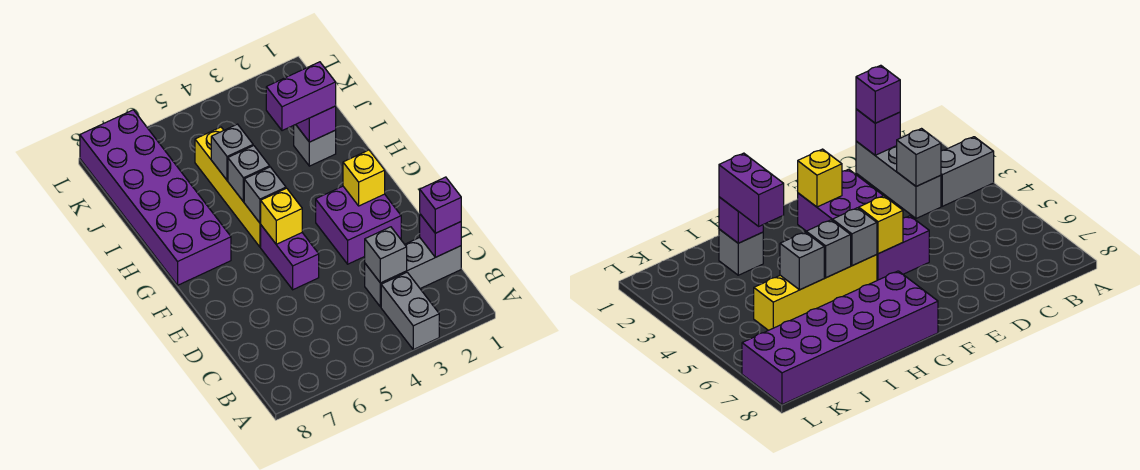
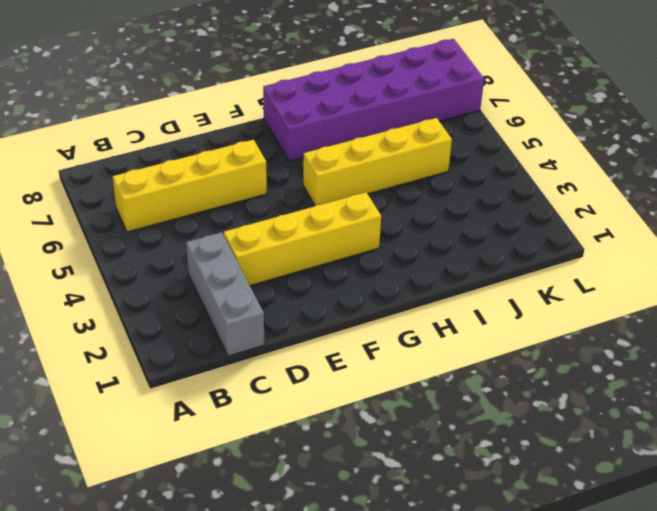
yellow 1x4 brick [113,140,267,232] -> none
yellow 1x4 brick [224,192,381,286] -> purple 2x2 brick [316,186,401,264]
none -> grey 1x2 brick [381,272,439,350]
none -> purple 1x2 brick [261,225,319,290]
none -> grey 1x1 brick [294,125,336,166]

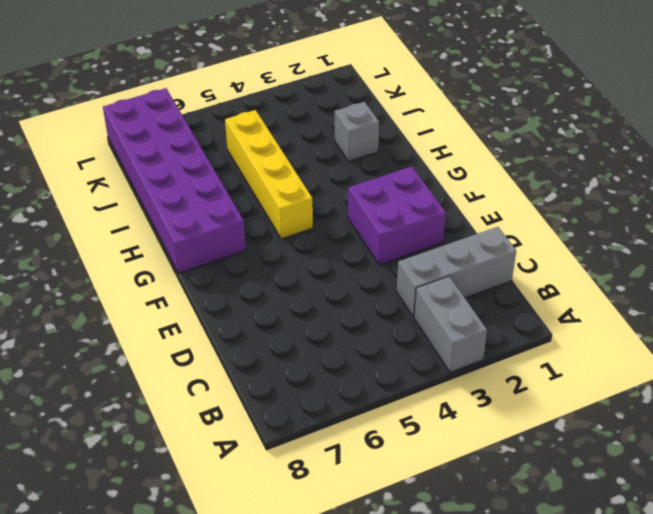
none -> purple 1x2 brick [261,225,319,290]
none -> purple 1x1 brick [420,214,461,257]
none -> grey 1x1 brick [365,227,407,283]

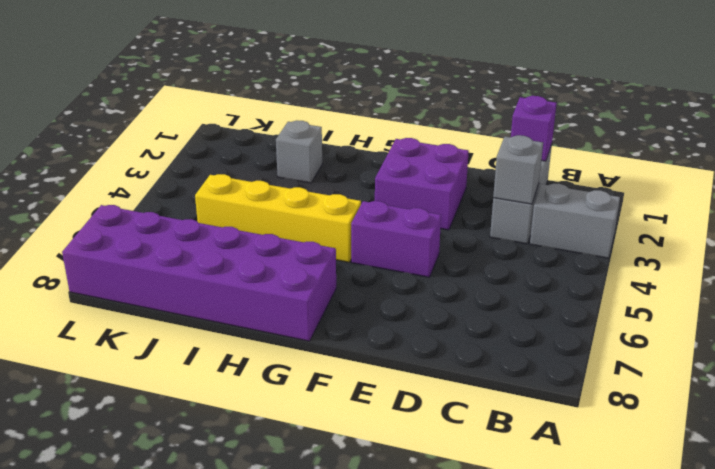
none -> yellow 1x1 brick [343,150,385,206]
none -> yellow 1x1 brick [261,188,302,244]
none -> grey 1x1 brick [244,167,286,223]

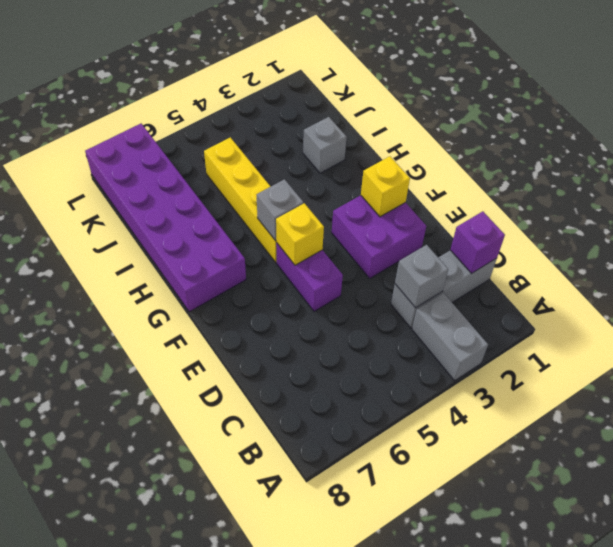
none -> grey 1x1 brick [228,146,270,202]
none -> purple 1x1 brick [296,106,336,142]
none -> grey 1x1 brick [211,124,253,180]

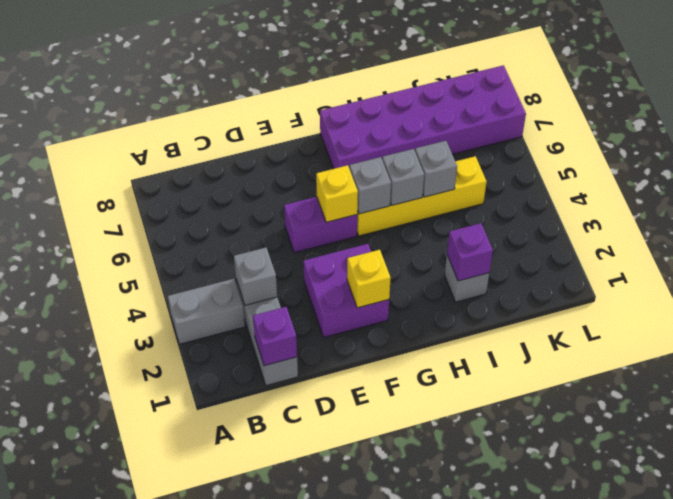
none -> purple 1x1 brick [420,177,461,233]
none -> purple 1x2 brick [266,62,336,131]

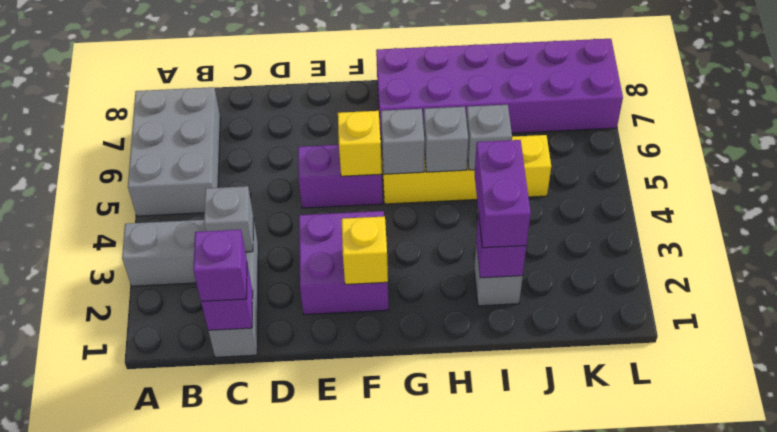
grey 2x3 brick [128,87,220,216] -> none

